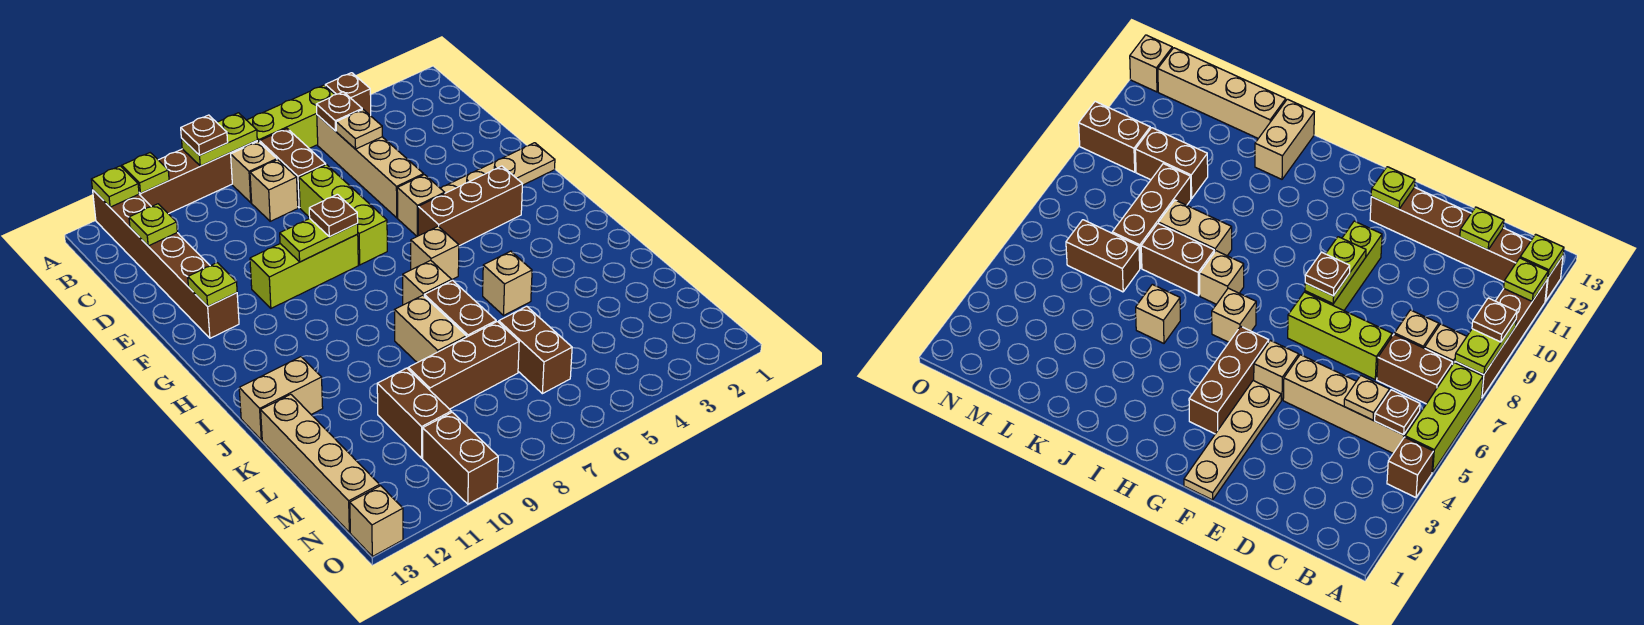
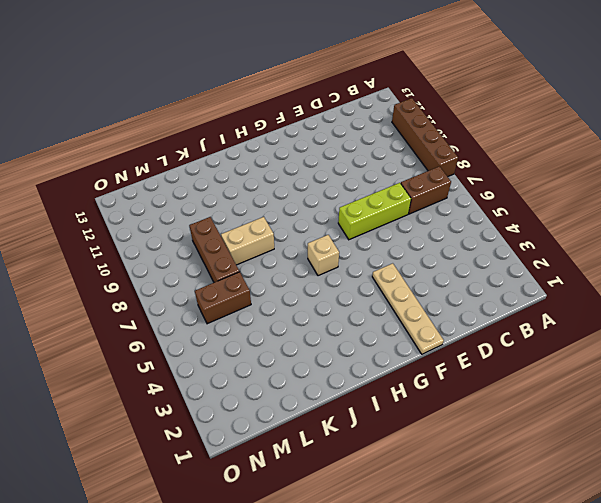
none -> brown 1x1 brick [325,73,371,116]
none -> lime 1x3 brick [247,85,335,148]
none -> brown 1x6 brick [93,190,239,338]
none -> tan 1x4 brick [317,115,424,218]

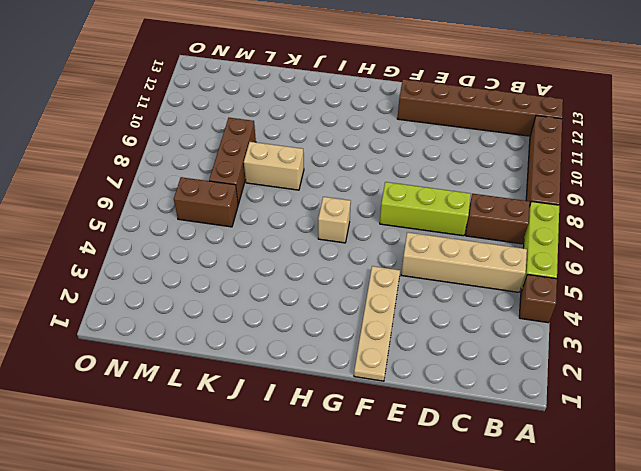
none -> tan 1x1 brick [231,142,277,203]
none -> tan 1x1 brick [250,160,298,221]
none -> tan 1x1 brick [397,175,445,236]
none -> lime 1x3 brick [250,234,358,308]

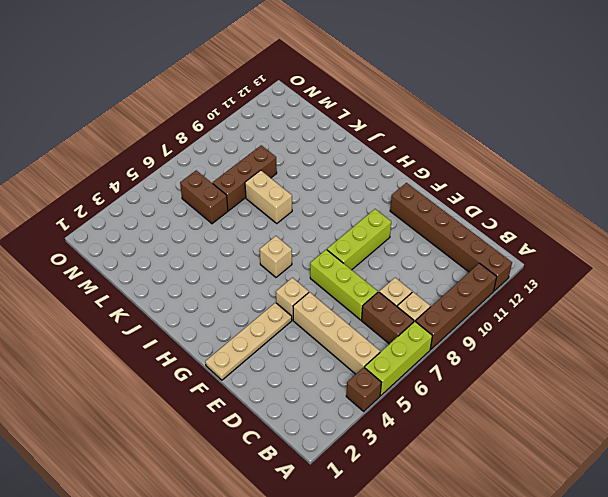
none -> brown 1x3 brick [418,166,522,246]
none -> tan 1x1 brick [403,260,452,305]
none -> tan 1x1 brick [483,251,532,315]
none -> brown 1x2 brick [424,280,496,337]

